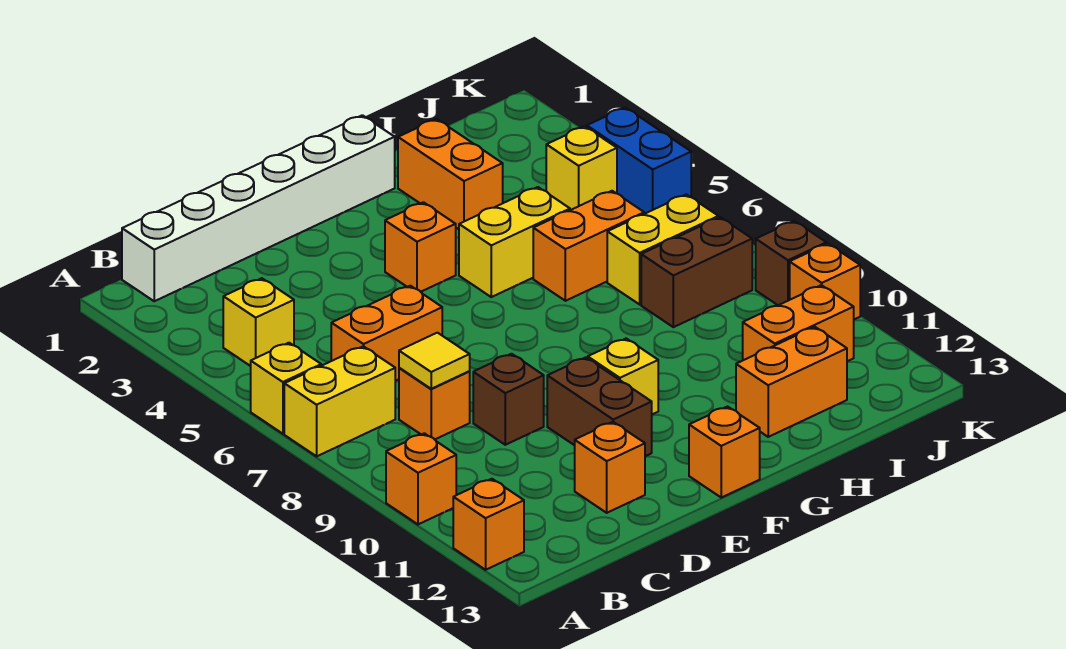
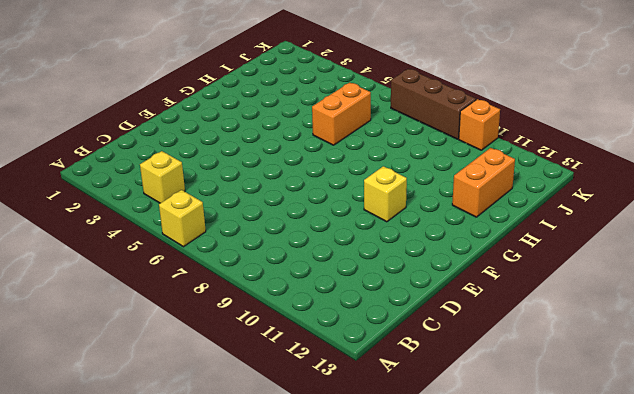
brown 1x3 brick [391,69,476,139] -> brown 1x1 brick [756,221,826,305]
none -> yellow 1x2 brick [284,346,395,456]
none -> orange 1x1 brick [386,433,456,524]
none -> orange 1x1 brick [453,479,524,570]

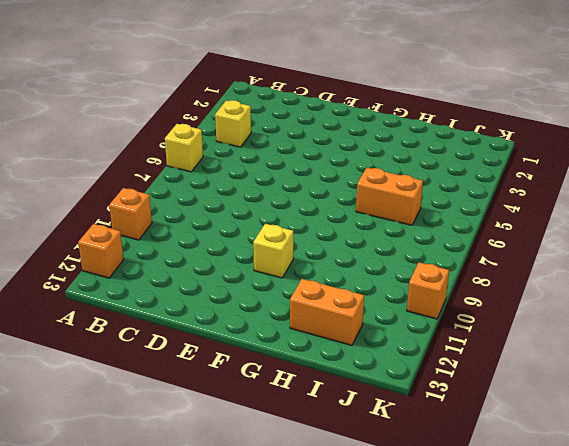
none -> yellow 1x2 brick [284,346,395,456]
none -> white 1x6 brick [122,115,395,301]
none -> orange 1x2 brick [331,286,442,381]

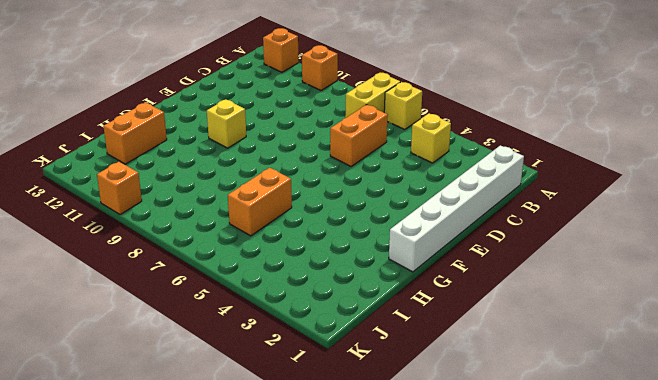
none -> orange 1x1 brick [399,368,470,439]
none -> brown 1x1 brick [473,354,544,445]
none -> orange 1x1 brick [575,422,645,513]

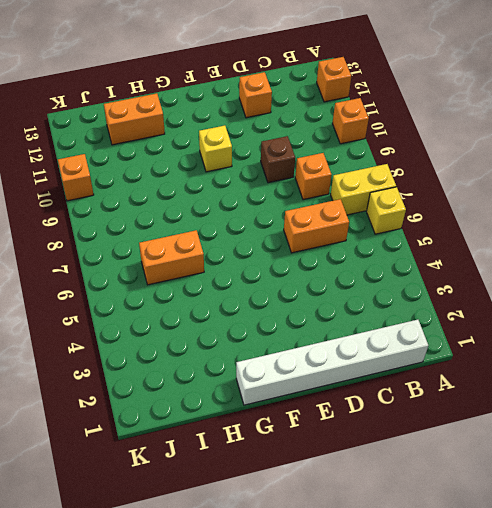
none -> yellow 1x1 brick [223,278,294,366]
none -> brown 1x2 brick [547,357,652,456]
none -> orange 1x1 brick [385,202,456,292]

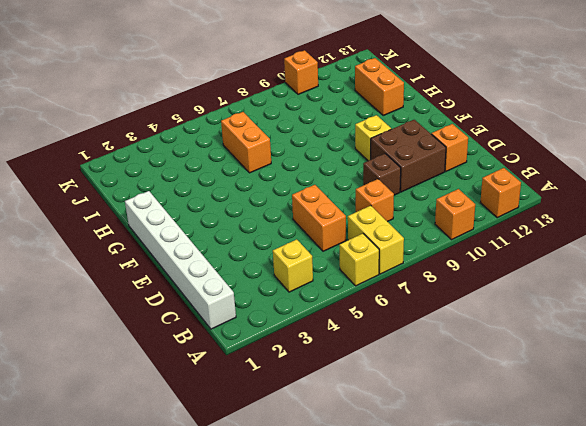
brown 2x2 brick [371,120,446,192] -> brown 1x2 brick [547,357,652,456]
none -> orange 1x1 brick [385,202,456,292]
none -> orange 1x1 brick [689,407,760,498]
none -> yellow 1x2 brick [459,187,570,297]

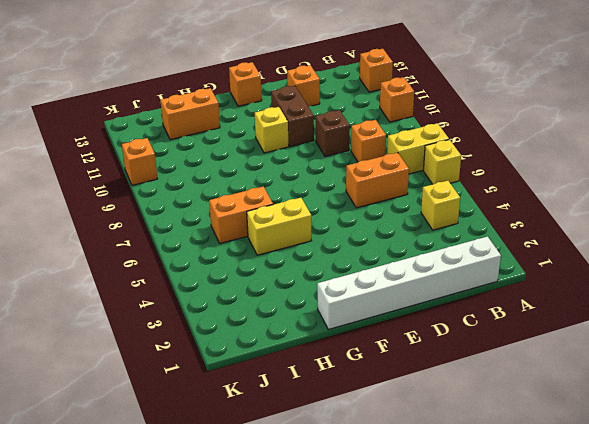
none -> orange 1x1 brick [385,202,456,292]
none -> orange 1x2 brick [398,119,503,229]
none -> yellow 1x2 brick [607,194,718,304]

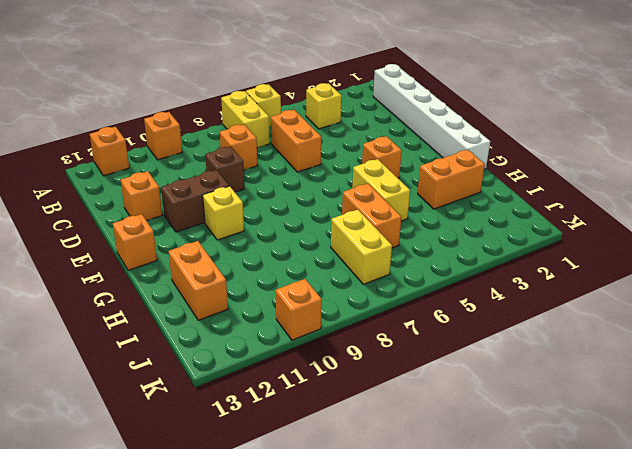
none -> brown 1x2 brick [641,217,752,327]
none -> orange 1x2 brick [743,285,854,361]
none -> yellow 1x1 brick [546,126,617,210]

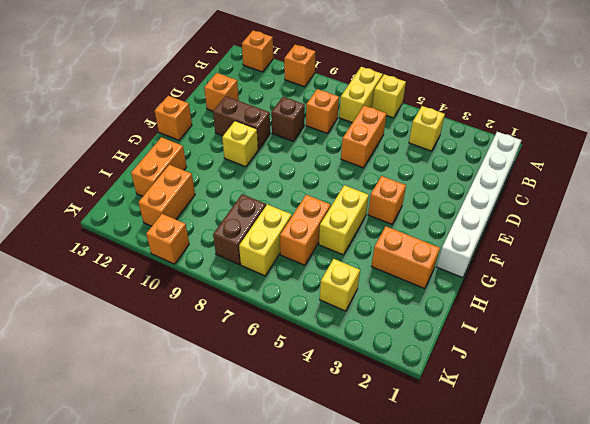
none -> blue 1x2 brick [587,107,691,214]
none -> brown 1x1 brick [756,221,826,305]
none -> yellow 1x1 tile [399,333,470,389]

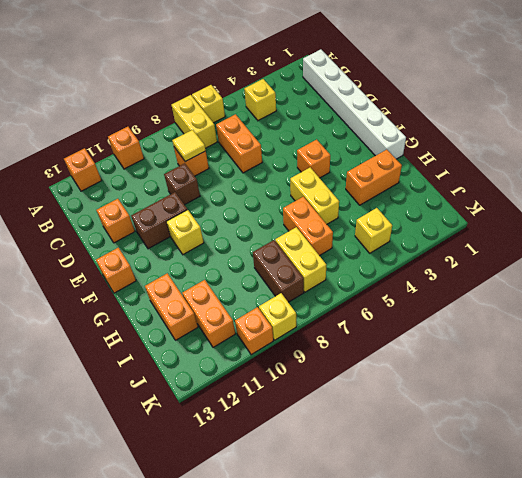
yellow 1x1 brick [259,293,296,340] -> brown 1x1 brick [756,221,826,305]
none -> blue 1x2 brick [587,107,691,214]

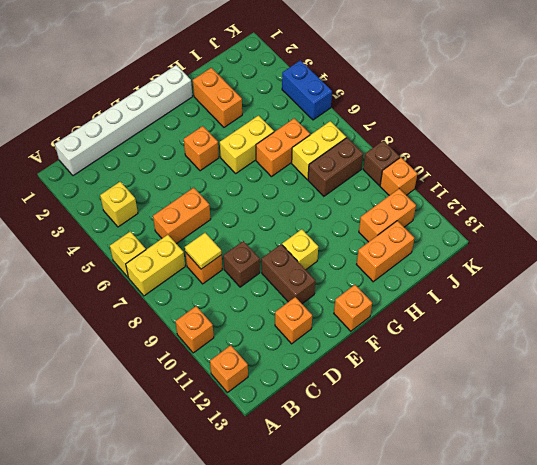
none -> yellow 1x1 brick [546,126,617,210]

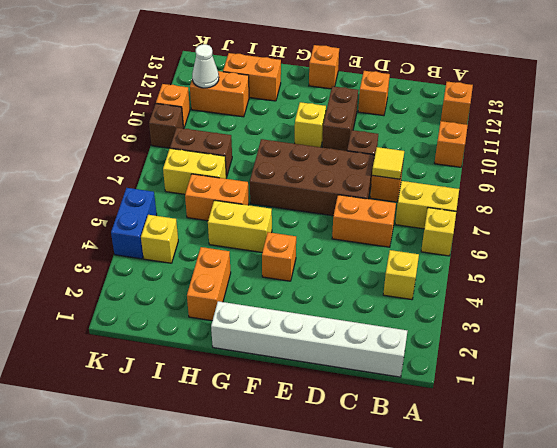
brown 2x4 brick [250,139,374,216] -> none
white 1x1 cone [192,44,219,88] -> none

